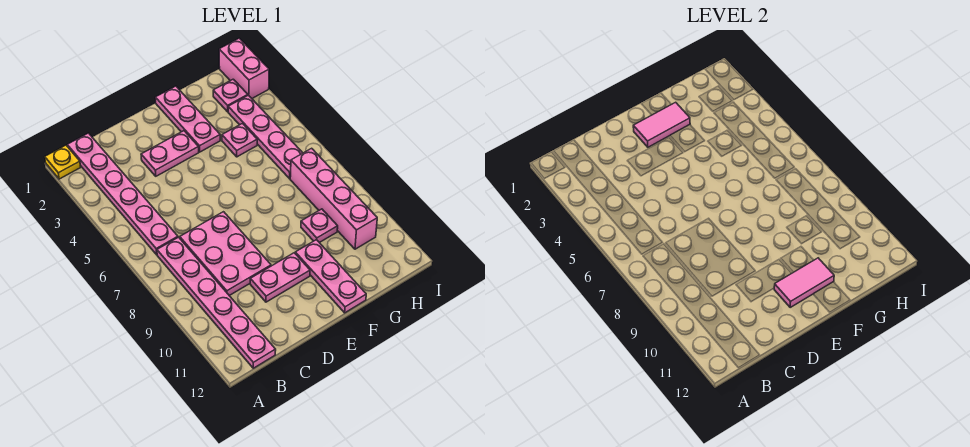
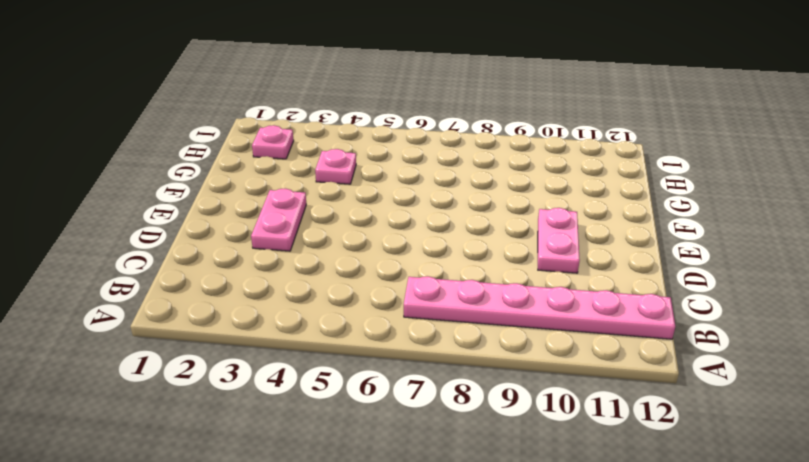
none -> yellow 1x1 plate [45,145,81,179]
none -> pink 1x6 plate [67,133,178,255]
none -> pink 2x3 plate [180,212,271,296]

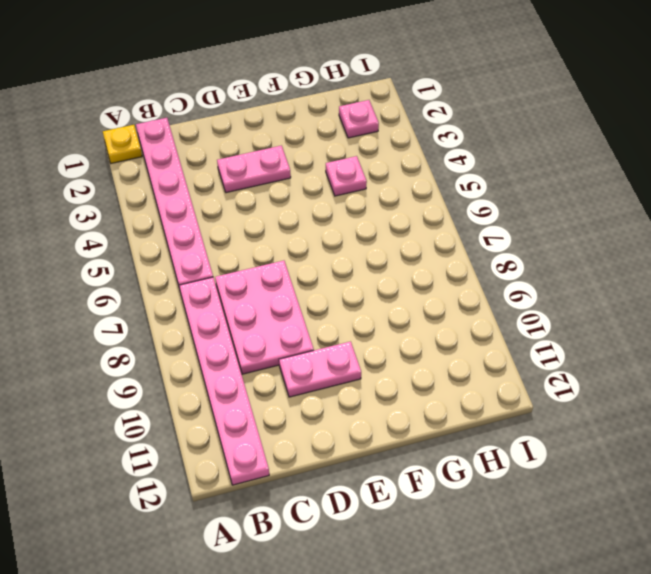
none -> pink 1x3 plate [155,86,220,152]
none -> pink 1x3 plate [295,240,366,313]
none -> pink 1x1 plate [301,209,338,243]

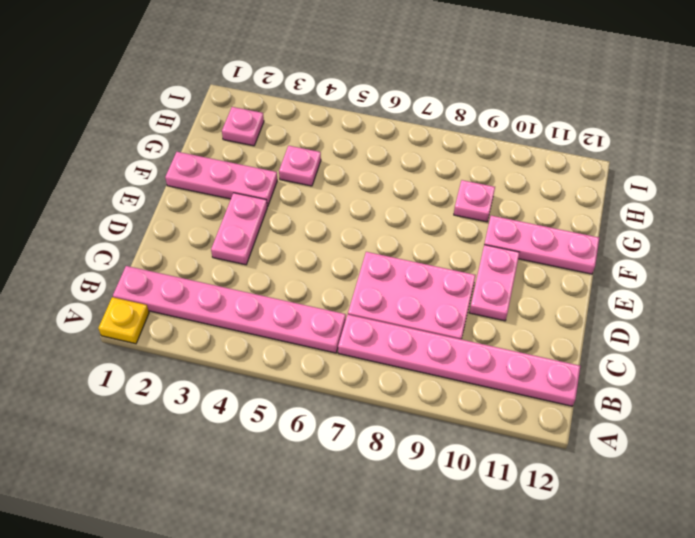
none -> pink 1x4 plate [228,95,302,179]
none -> pink 1x4 brick [290,148,377,249]
none -> pink 1x2 brick [219,38,269,98]

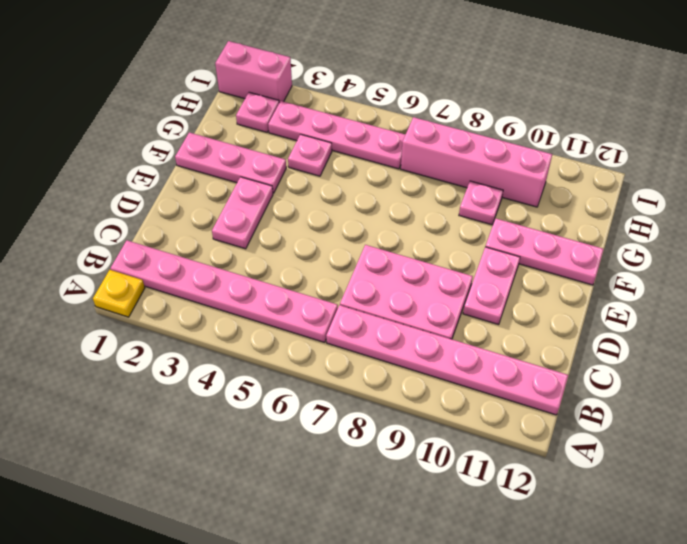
none -> pink 1x2 tile [633,102,690,147]
none -> pink 1x2 tile [774,258,834,307]

